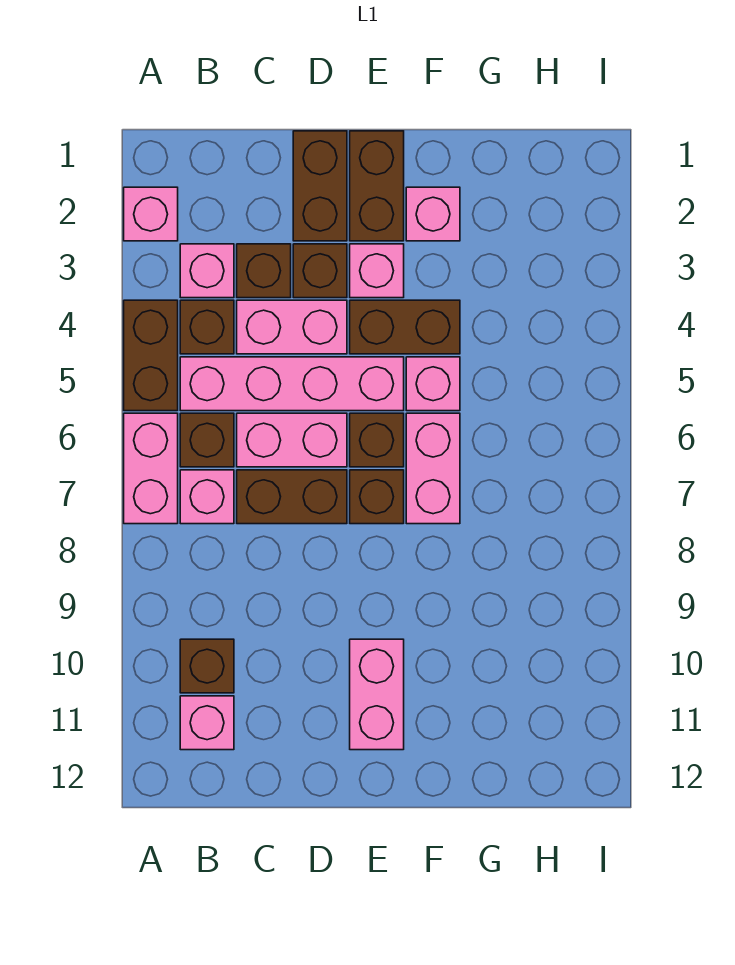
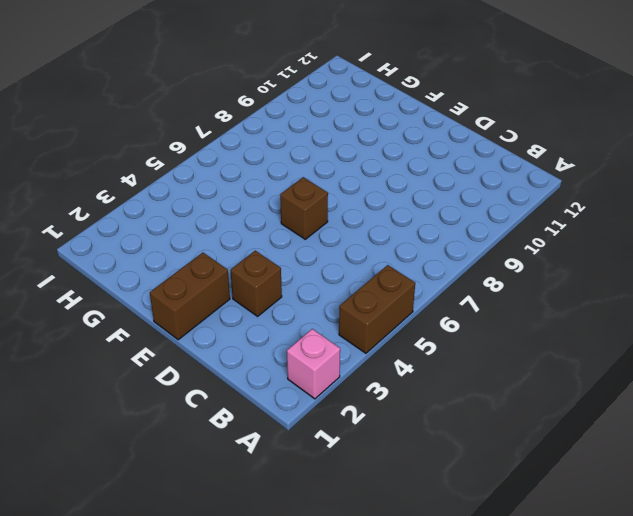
none -> pink 1x2 brick [124,413,178,524]
none -> pink 1x1 brick [180,244,234,298]
none -> brown 1x1 brick [180,300,234,354]

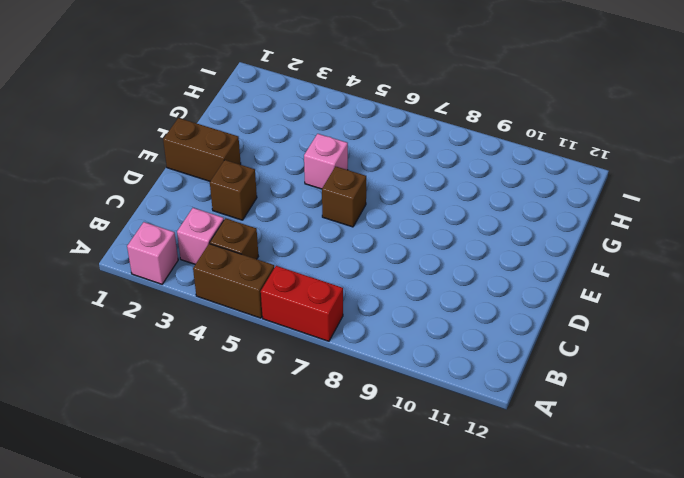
red 1x2 brick [261,266,343,341] -> pink 1x2 brick [124,413,178,524]
none -> pink 1x4 brick [180,357,404,411]
none -> brown 1x1 brick [180,413,234,467]
none -> pink 1x1 brick [180,470,234,524]

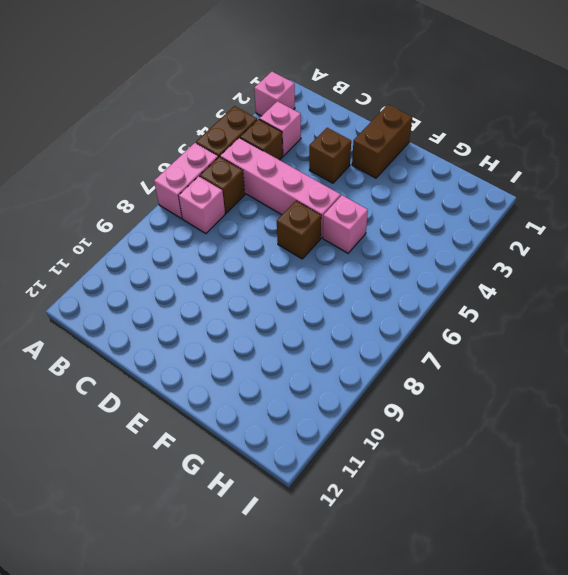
none -> brown 1x1 brick [180,639,234,693]
none -> pink 1x1 brick [180,696,234,750]
none -> brown 1x1 brick [237,244,291,298]

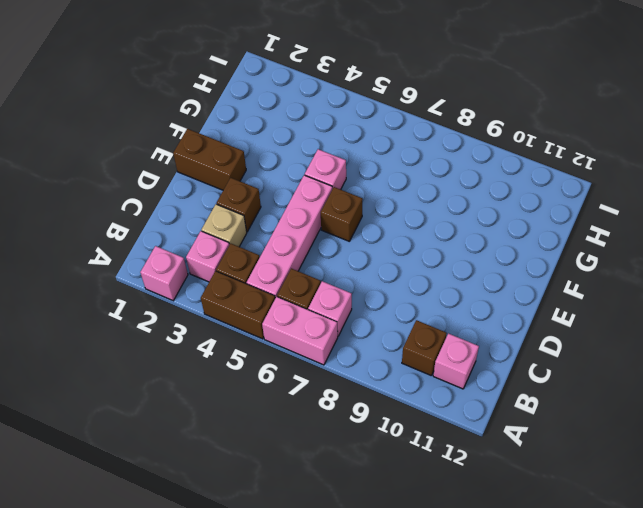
tan 1x1 brick [202,204,247,247] -> brown 1x1 brick [237,244,291,298]
none -> pink 1x2 brick [237,300,347,354]
none -> pink 1x2 brick [237,413,347,467]
none -> brown 1x2 brick [237,470,347,524]

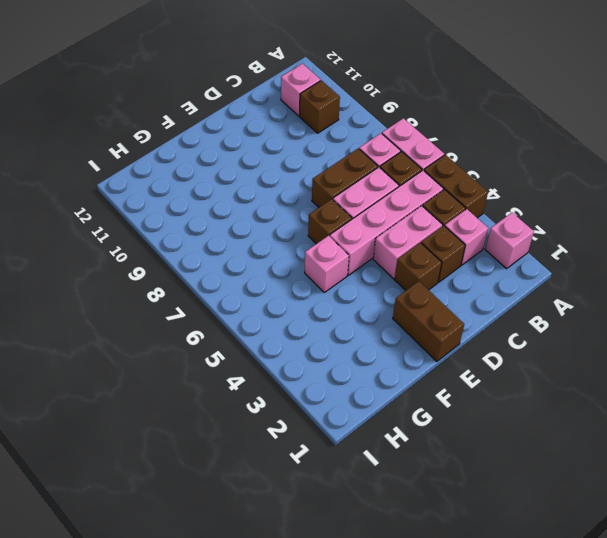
none -> brown 1x2 brick [293,131,347,241]
none -> pink 1x1 brick [350,244,404,298]
none -> brown 1x2 brick [350,300,460,354]

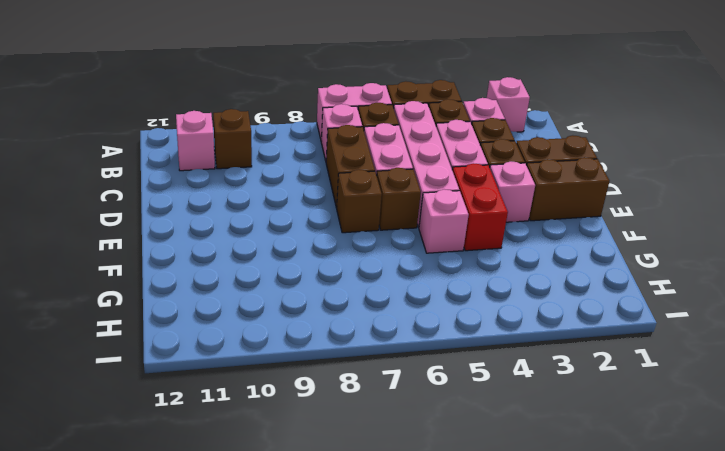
red 1x2 brick [452,163,508,251] -> brown 1x2 brick [350,300,460,354]
none -> pink 1x2 brick [350,639,404,750]
none -> pink 1x1 brick [406,187,460,241]
none -> pink 1x2 brick [406,413,460,524]

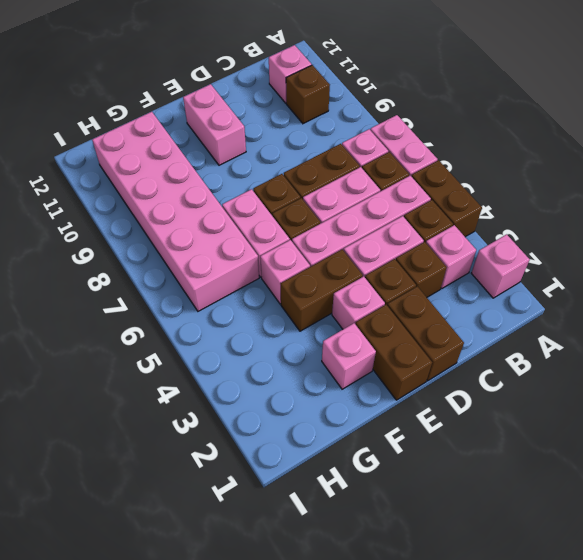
pink 2x6 brick [92,112,259,311] -> none

